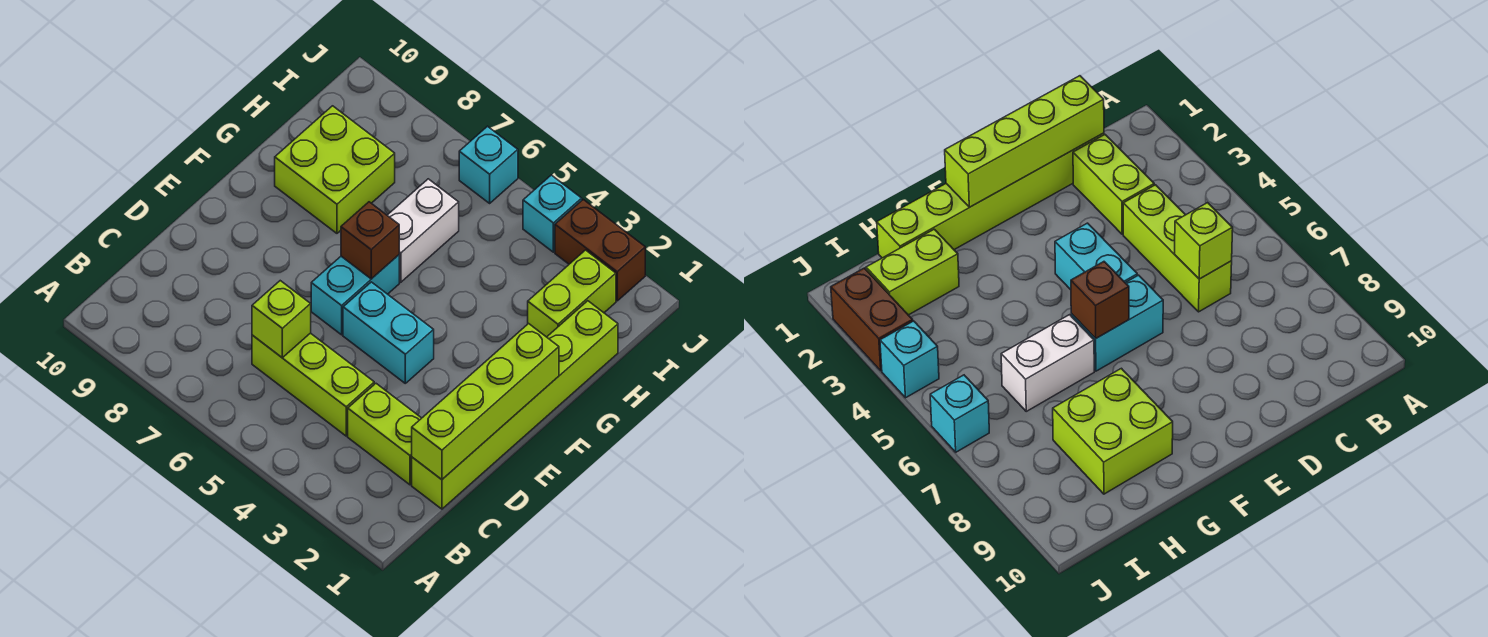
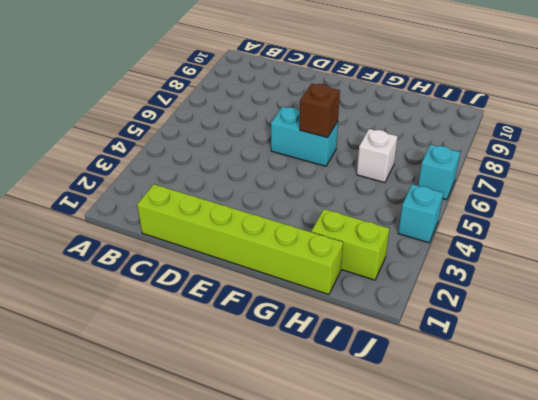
white 1x1 brick [357,129,398,183] -> white 1x2 brick [387,179,459,282]
none -> lime 1x2 brick [348,384,421,485]
none -> lime 1x3 brick [252,333,374,436]
none -> cyan 1x2 brick [343,282,434,383]

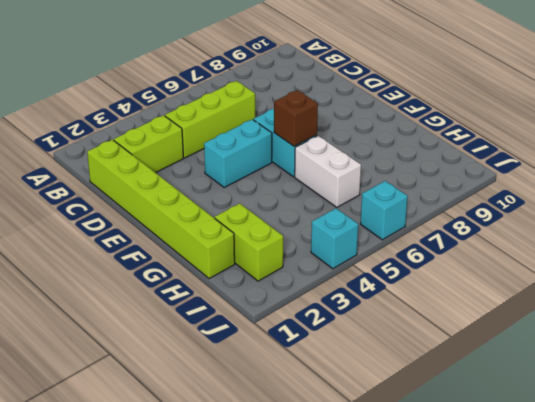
none -> lime 2x2 brick [275,106,395,233]
none -> brown 1x2 brick [555,200,645,301]
none -> lime 1x4 brick [412,324,559,479]

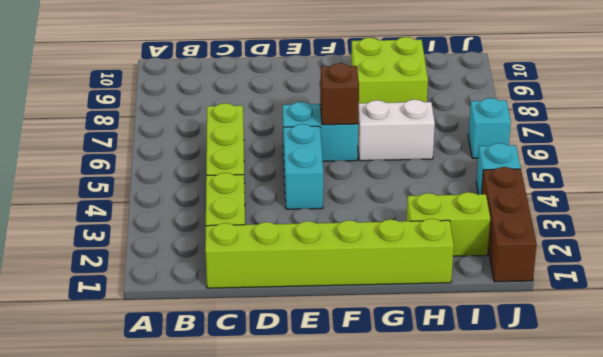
brown 1x3 brick [482,167,537,282] -> brown 1x2 brick [555,200,645,301]
none -> lime 1x4 brick [412,324,559,479]
none -> lime 1x1 brick [252,281,311,358]

